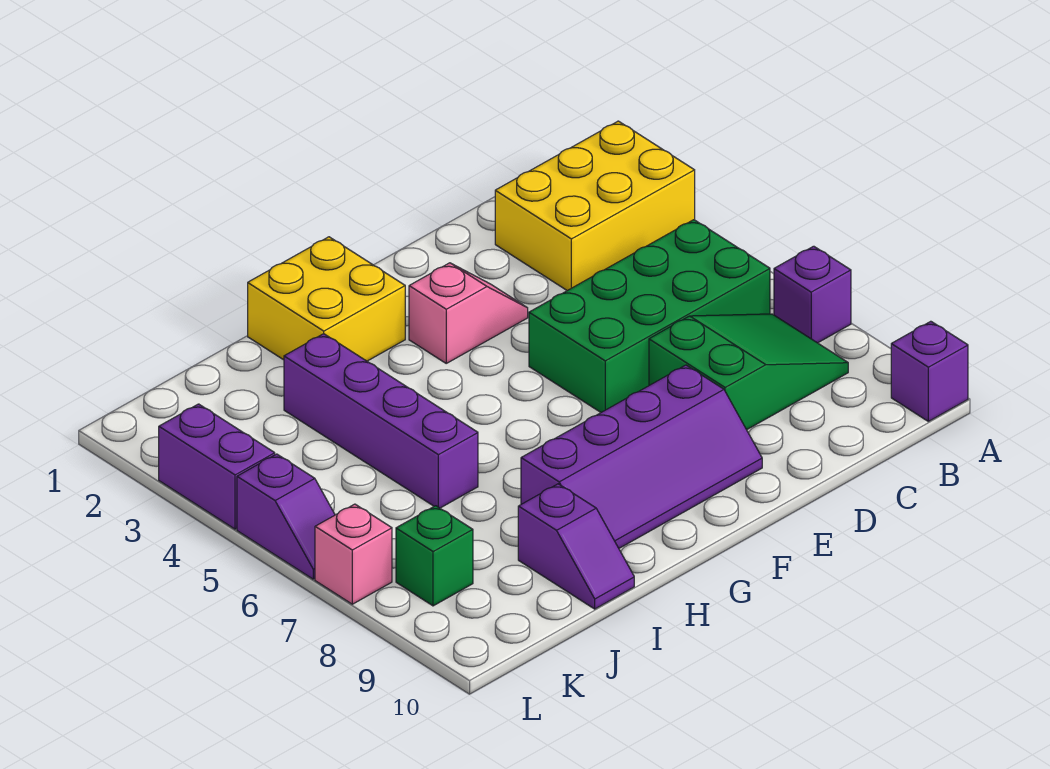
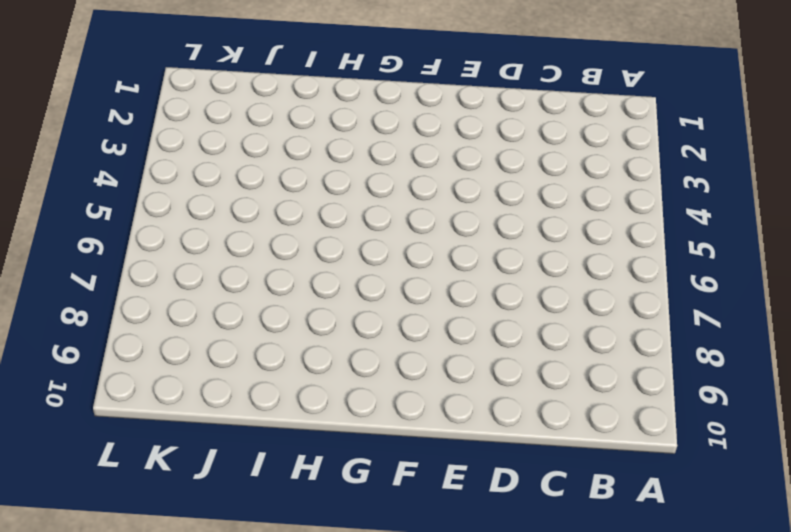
none -> yellow 2x3 brick [495,121,695,291]
none -> purple 1x1 brick [774,246,851,343]
none -> purple 1x1 brick [891,321,968,421]

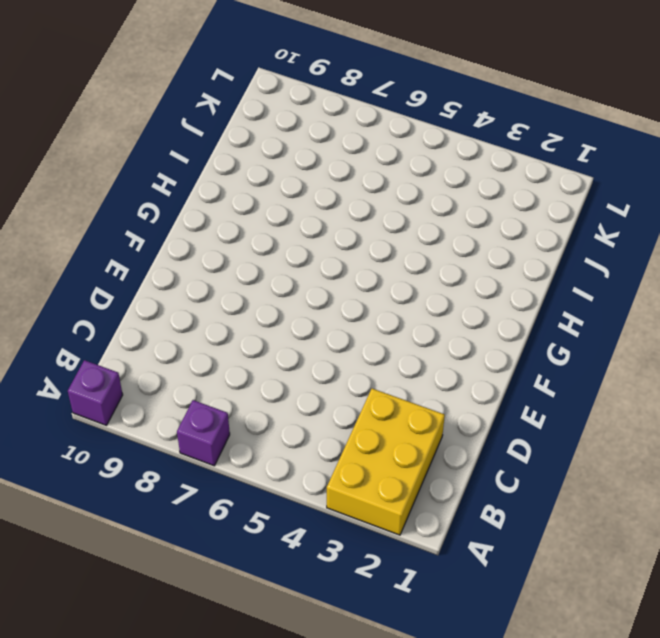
none -> green 2x4 brick [529,220,770,412]
none -> green 2x3 slope [649,314,848,430]
none -> pink 1x2 slope [409,263,528,363]

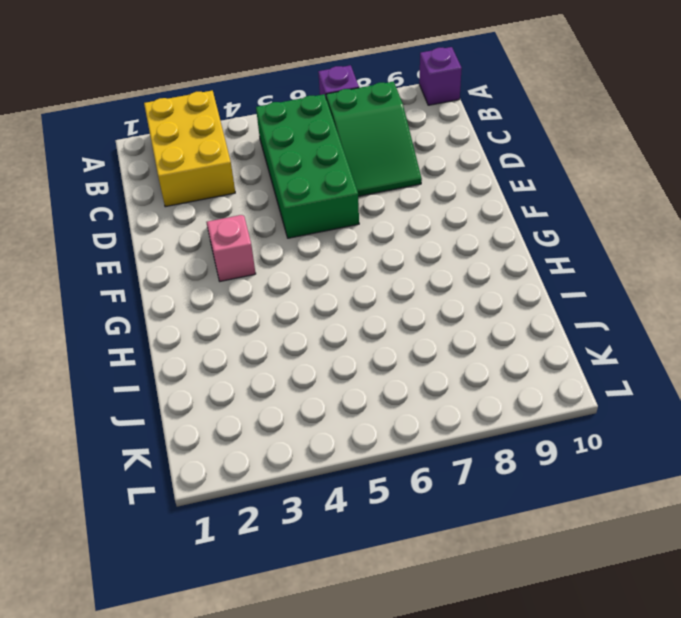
green 2x3 slope [326,82,422,196] -> green 2x3 slope turned to [649,314,848,430]
none -> purple 2x4 slope [521,365,762,548]
none -> yellow 2x2 brick [248,237,405,361]
none -> purple 1x4 brick [284,334,478,508]

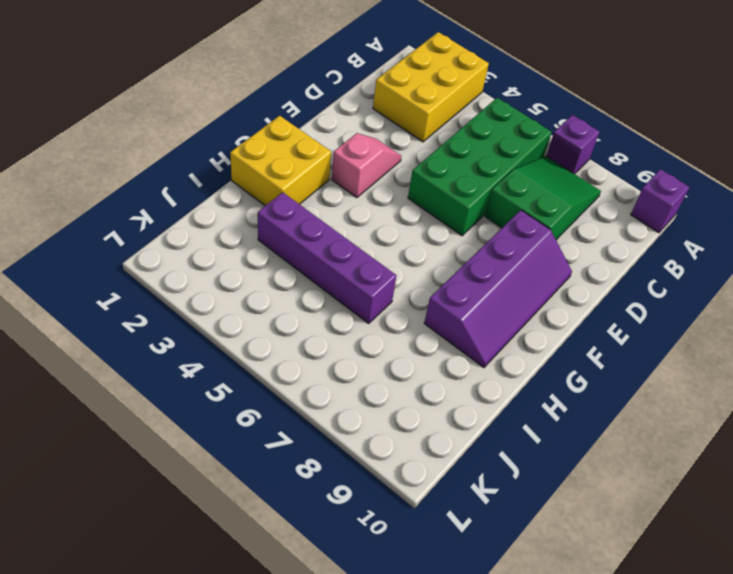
none -> purple 1x2 slope [518,484,634,609]
none -> green 1x1 brick [396,506,473,606]
none -> purple 1x2 brick [159,404,275,529]

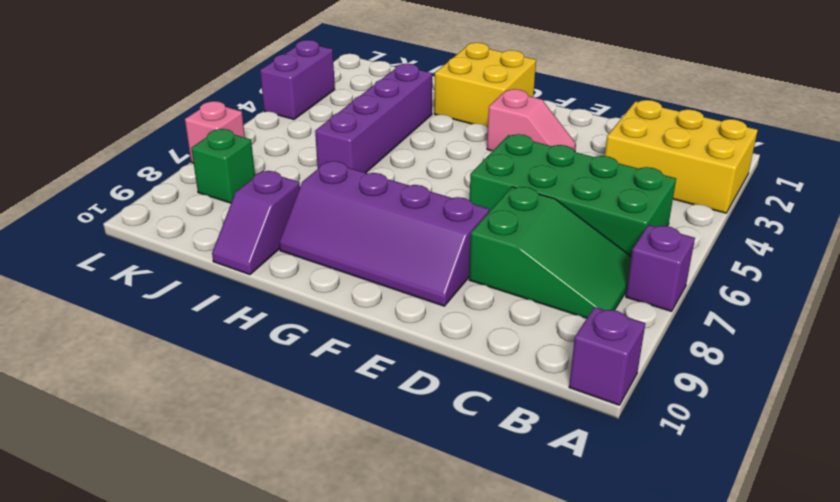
none -> purple 1x2 slope [237,454,335,579]

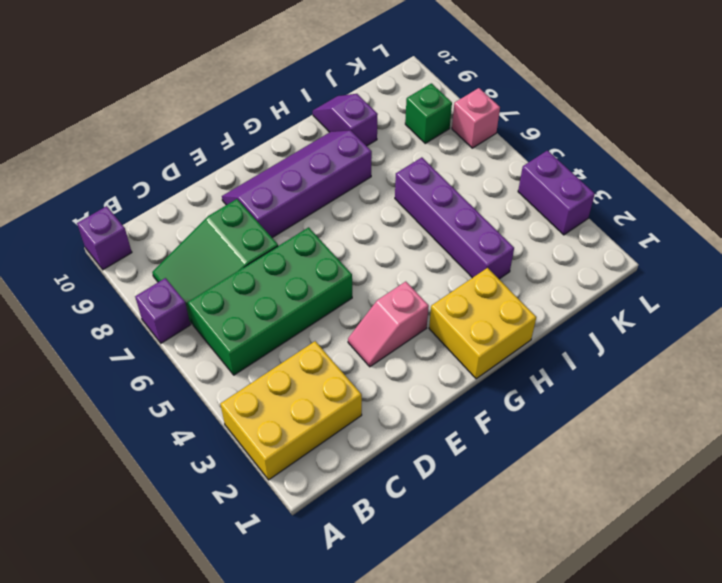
none -> purple 1x2 slope [237,454,335,579]

